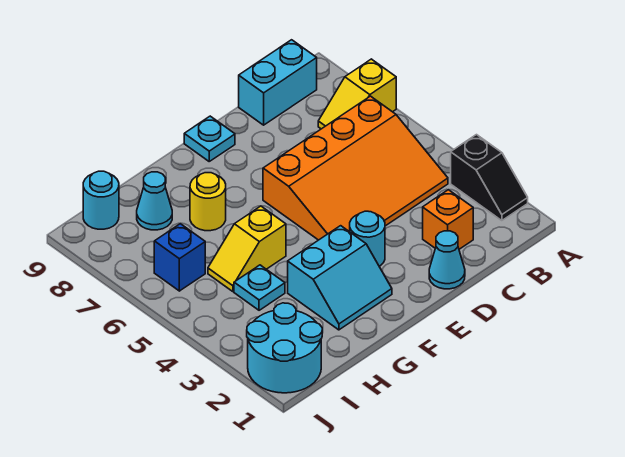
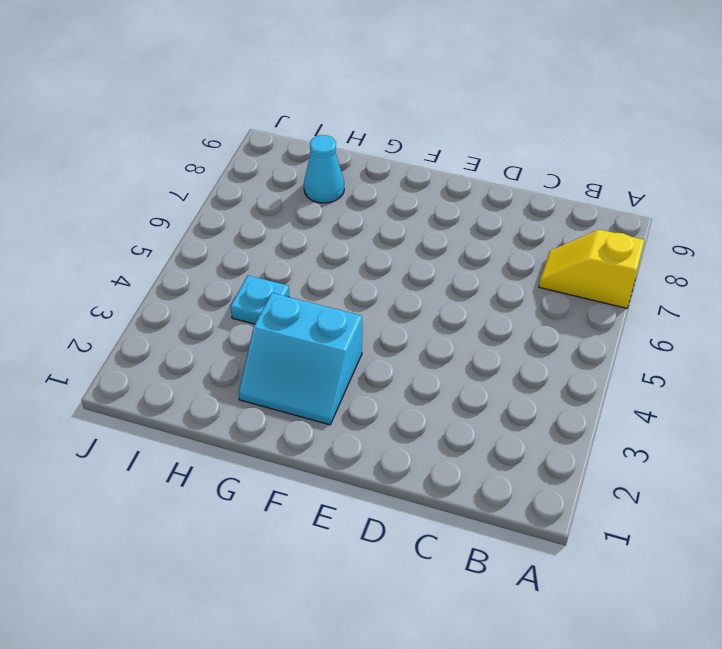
none -> black 1x2 slope [451,135,528,221]
none -> orange 3x4 slope [263,96,448,240]
none -> cyan 1x2 brick [239,40,317,125]

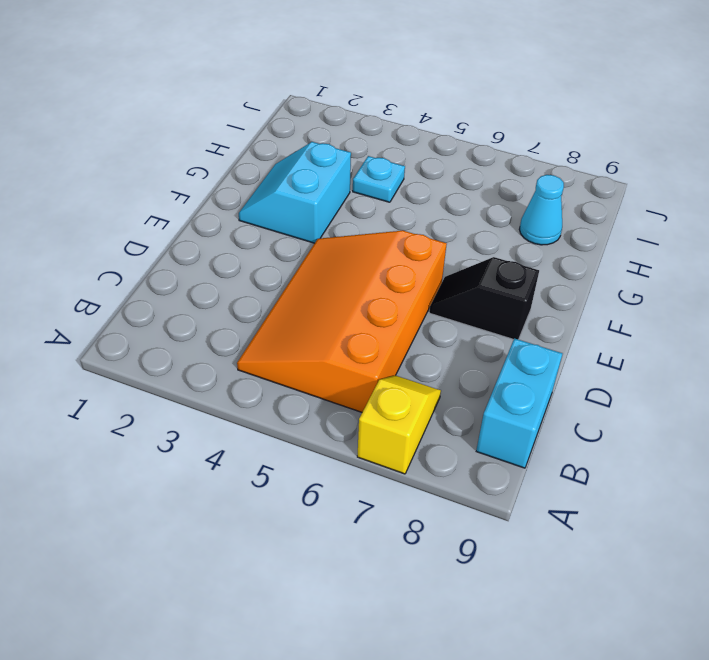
black 1x2 slope [429,257,539,339] -> black 1x2 slope moved to [451,135,528,221]
none -> orange 1x1 brick [423,190,473,249]
none -> cyan 1x1 cone [429,231,465,289]
none -> cyan 1x1 round brick [350,211,385,266]

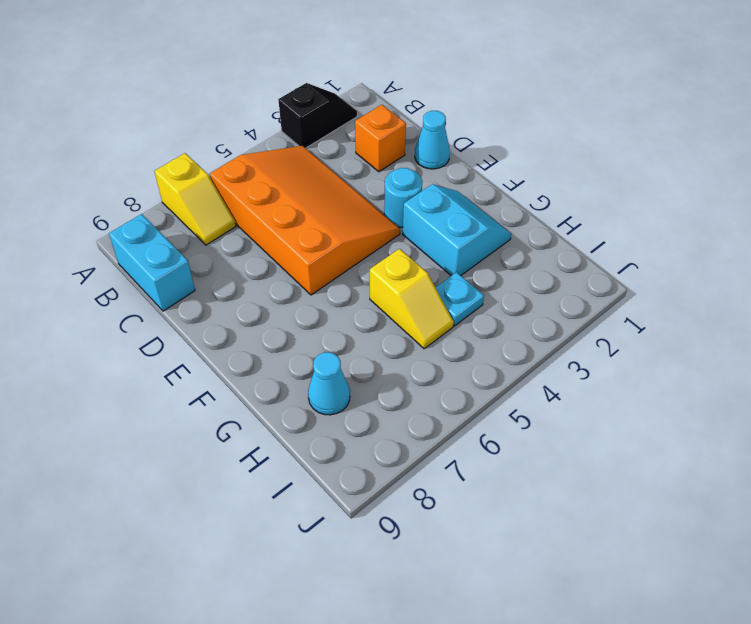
none -> cyan 1x1 plate [184,116,235,161]
none -> yellow 1x1 round brick [190,173,226,231]
none -> cyan 2x2 round brick [247,303,322,393]

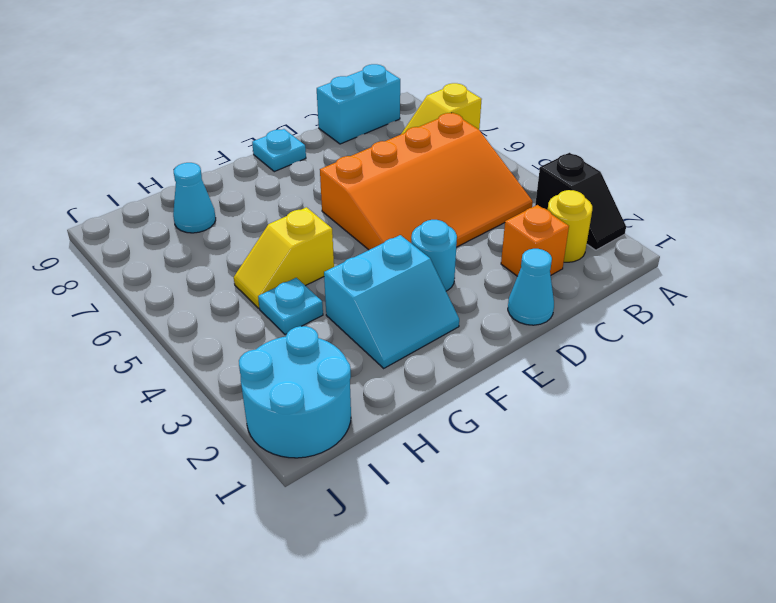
yellow 1x1 round brick [548,190,592,262] -> yellow 1x1 round brick moved to [190,173,226,231]
none -> blue 1x1 brick [154,224,205,291]
none -> cyan 1x1 round brick [83,171,119,229]

